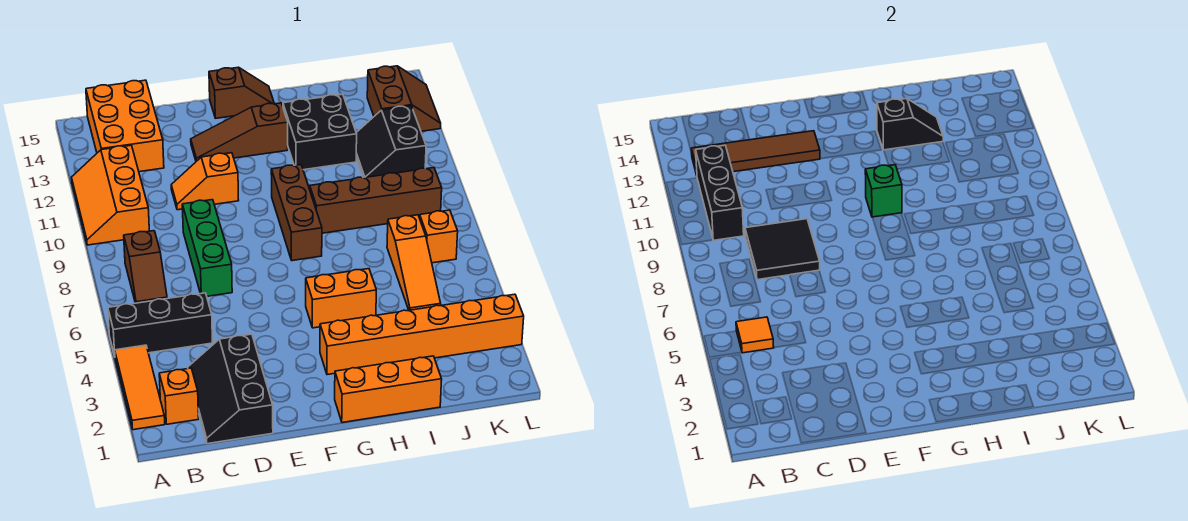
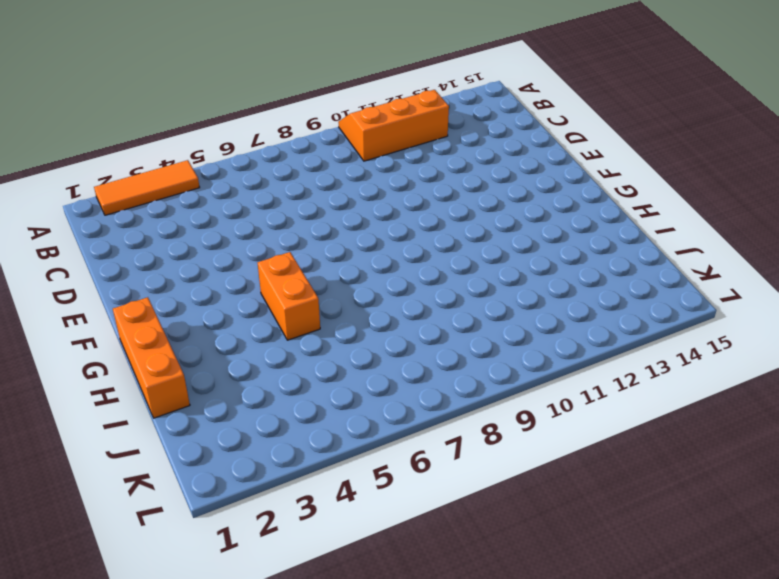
none -> black 1x3 brick [108,293,213,356]
none -> orange 1x1 brick [159,368,199,424]
none -> brown 1x2 slope [124,231,167,303]

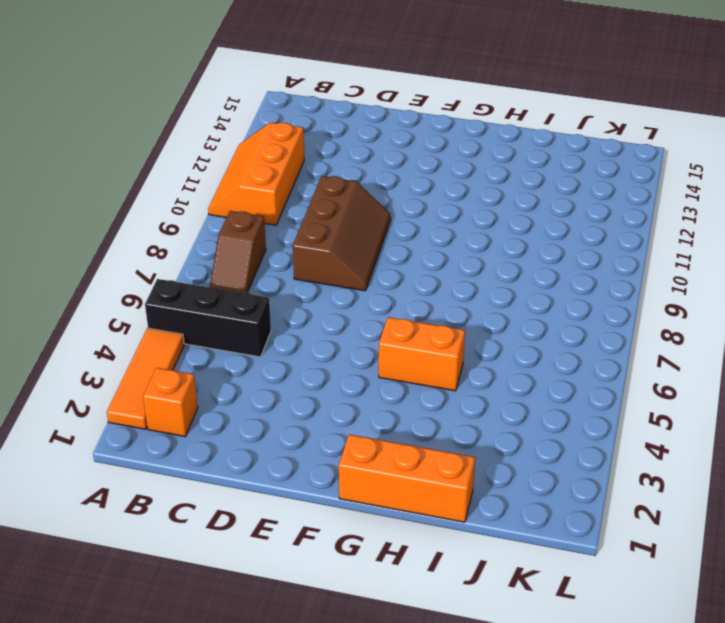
brown 2x3 slope [293,176,391,291] -> green 1x3 brick [182,200,232,296]
none -> orange 2x3 brick [86,80,164,172]
none -> black 2x3 slope [188,334,273,444]
none -> orange 1x2 slope [171,153,239,210]

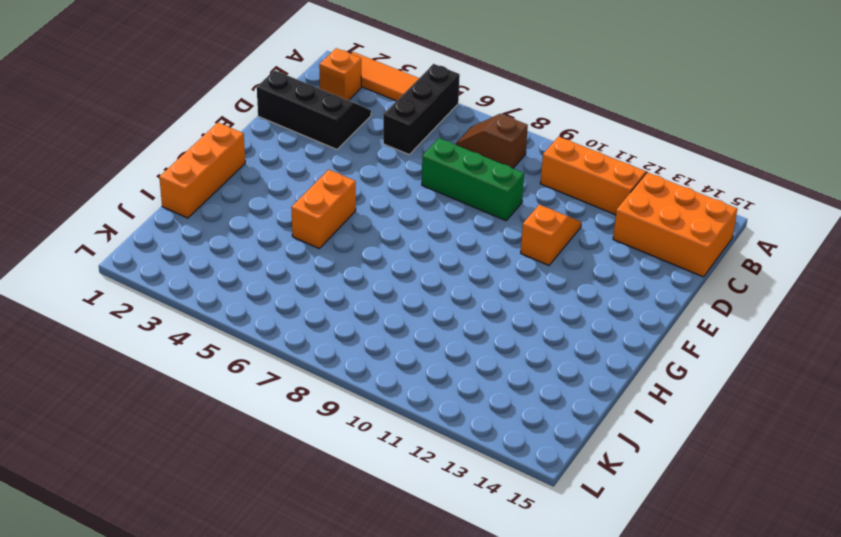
none -> brown 1x3 slope [191,103,288,161]
none -> brown 1x2 slope [209,67,274,118]
none -> orange 1x6 brick [320,294,524,375]

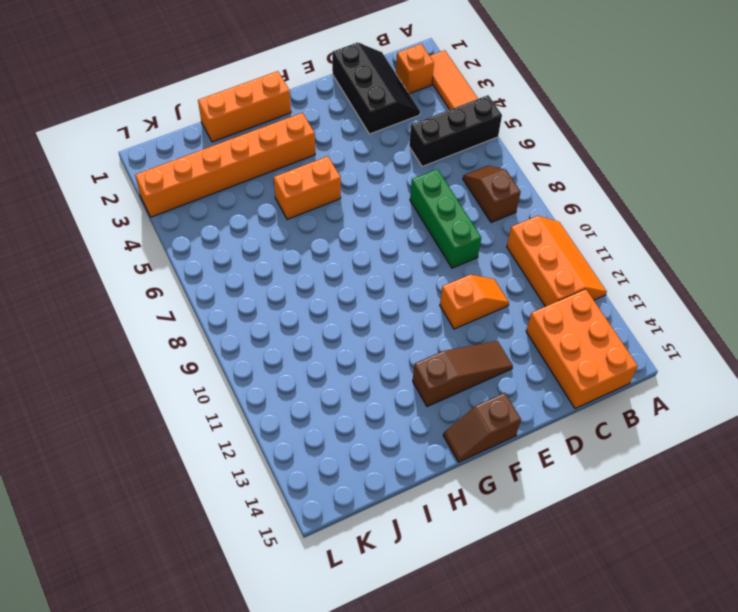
none -> brown 1x3 brick [271,165,322,261]
none -> brown 1x4 brick [310,168,442,233]
none -> black 2x2 brick [283,94,357,170]

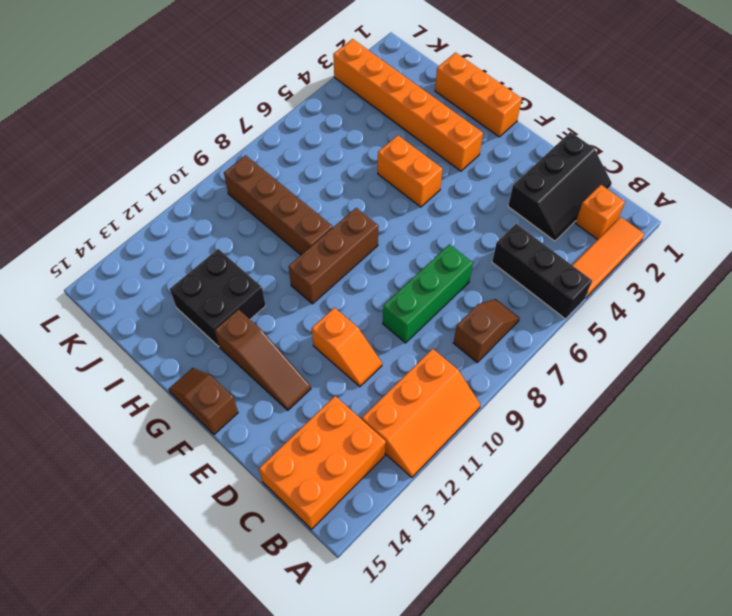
none -> orange 1x3 slope [387,215,441,310]
none -> black 2x2 slope [356,106,426,178]
none -> orange 1x1 brick [420,210,458,263]

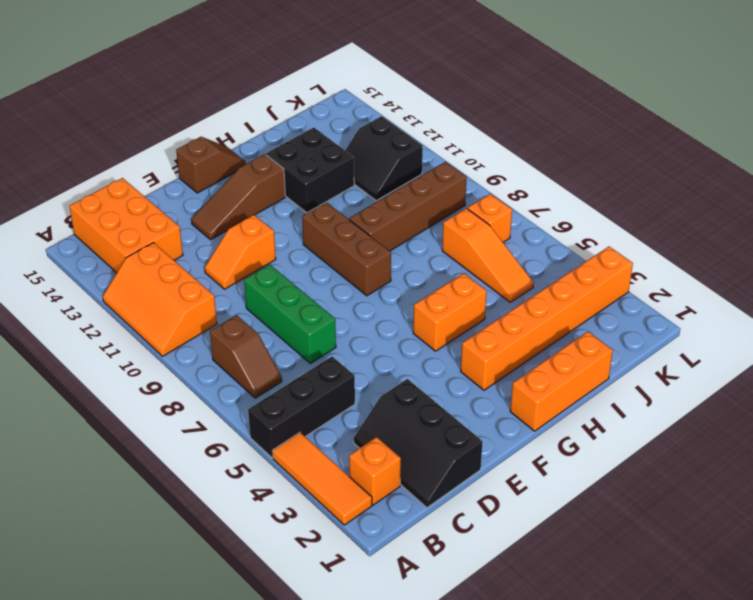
none -> brown 2x2 slope [367,66,441,131]
none -> orange 1x1 tile [736,317,774,353]
none -> black 1x3 brick [696,145,744,240]

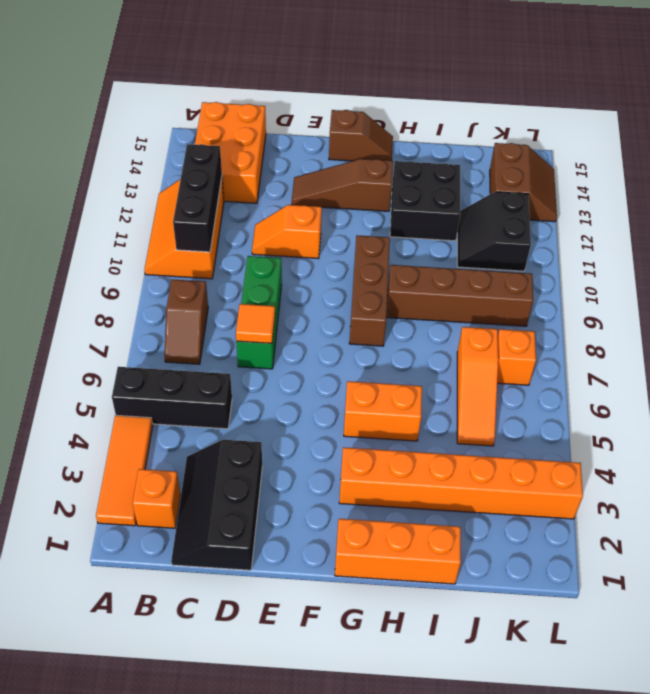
orange 1x1 tile [236,304,275,343] -> orange 1x1 tile moved to [736,317,774,353]
none -> brown 1x4 tile [691,131,820,175]
none -> black 2x2 tile [745,219,820,280]
none -> green 1x1 brick [865,165,902,217]

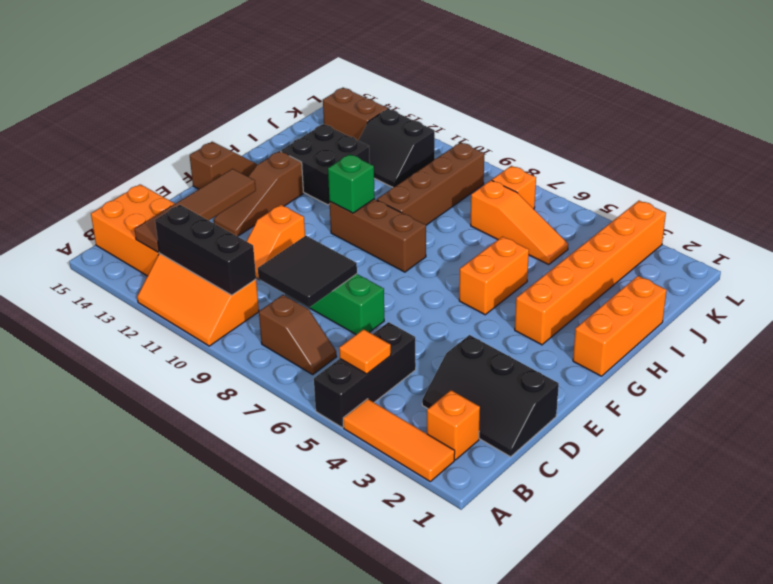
none -> black 1x2 slope [877,99,943,150]

